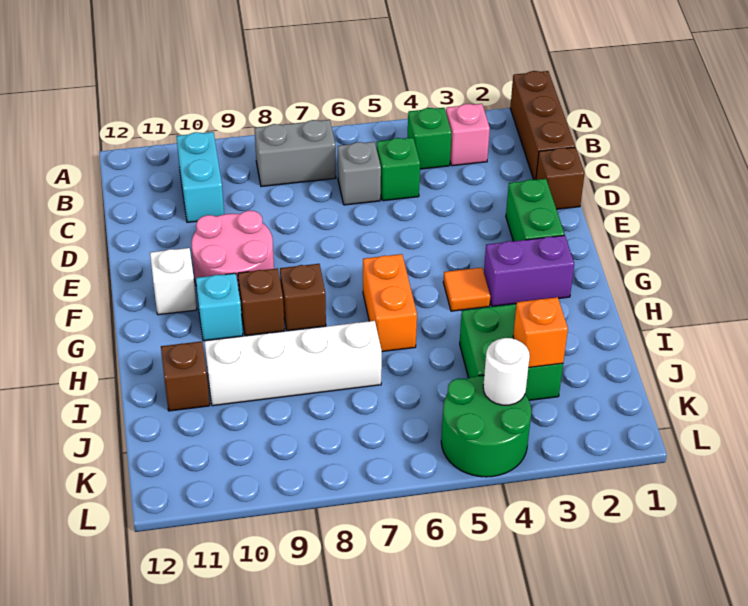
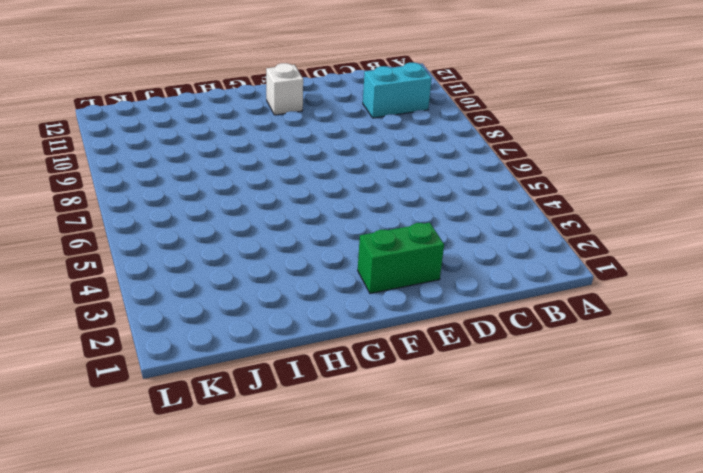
none -> brown 1x3 brick [510,71,575,180]
none -> pink 1x1 brick [446,104,490,166]
none -> green 1x1 brick [407,108,452,169]

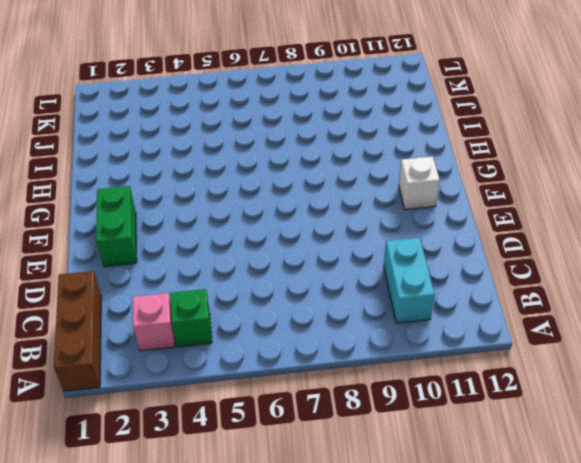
none -> grey 1x2 brick [255,120,336,187]
none -> green 1x1 brick [376,138,420,201]
none -> grey 1x1 brick [338,142,381,205]

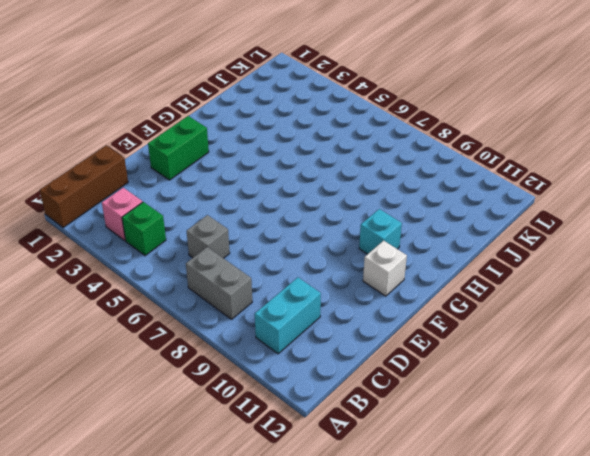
none -> green 1x1 brick [376,138,420,201]
none -> brown 1x1 brick [536,147,585,209]
none -> pink 2x2 round brick [191,211,274,289]

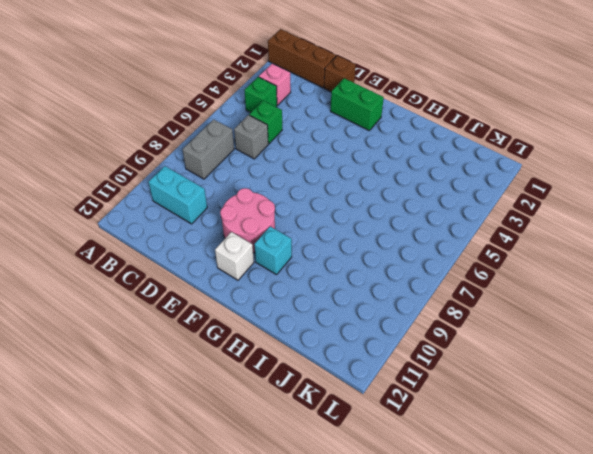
none -> purple 1x2 brick [484,235,574,306]
none -> orange 1x1 tile [443,268,490,311]
none -> orange 1x2 brick [363,254,417,352]

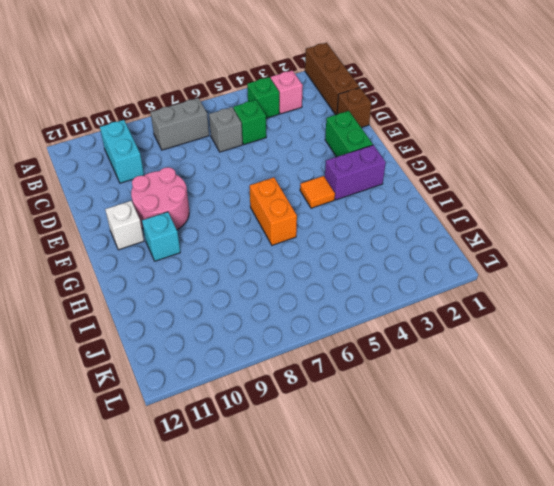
none -> brown 1x1 brick [280,264,326,331]
none -> brown 1x1 brick [238,268,285,336]
none -> green 2x2 brick [460,304,563,400]

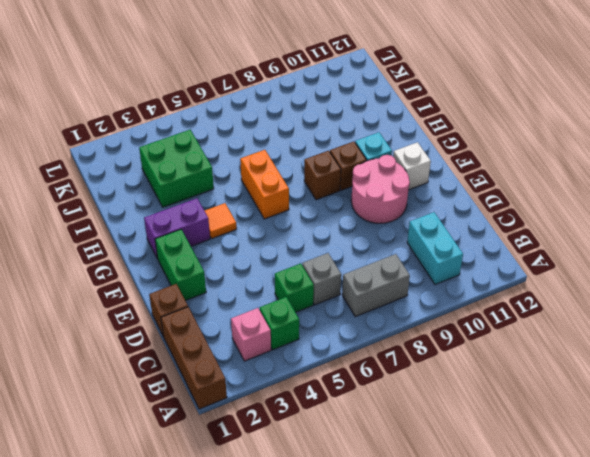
none -> white 1x4 brick [204,321,382,406]
none -> brown 1x1 brick [161,341,210,411]
none -> green 2x2 round brick [441,375,531,477]

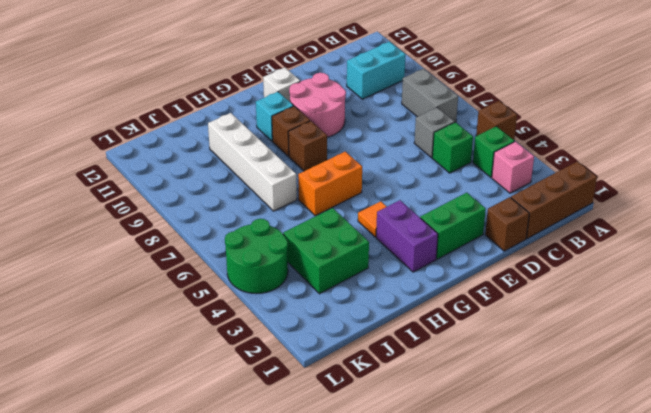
brown 1x1 brick [476,101,517,140] -> brown 1x1 brick moved to [161,341,210,411]
none -> orange 1x1 brick [513,297,568,367]
none -> white 1x1 round brick [483,338,530,405]

